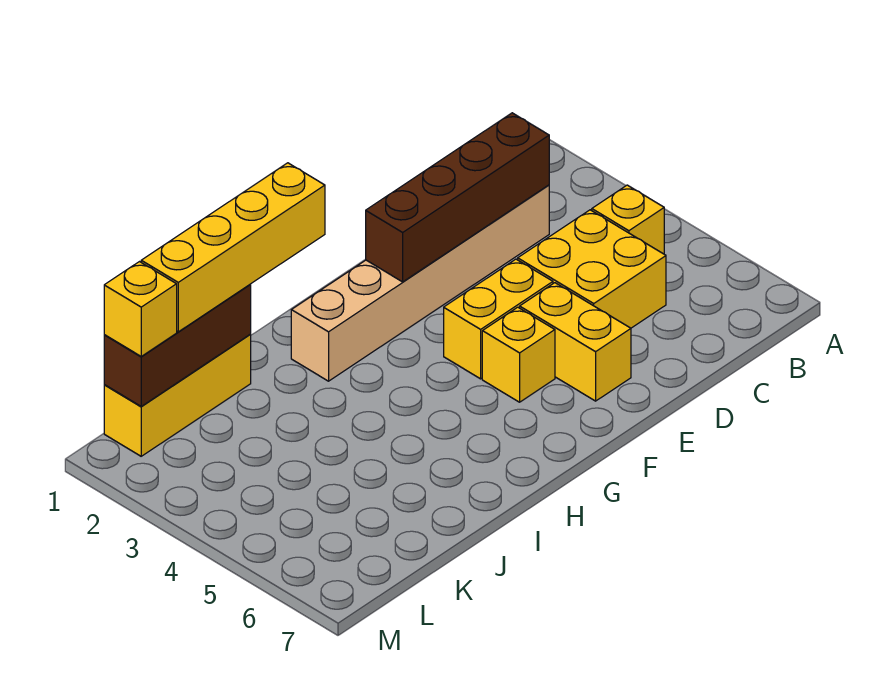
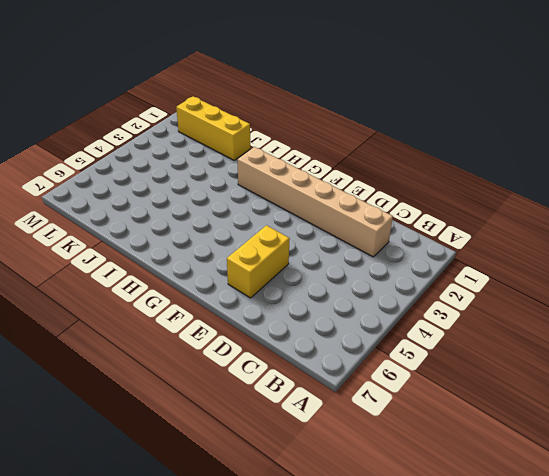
none -> yellow 1x1 brick [592,185,664,254]
none -> yellow 2x2 brick [518,210,666,328]

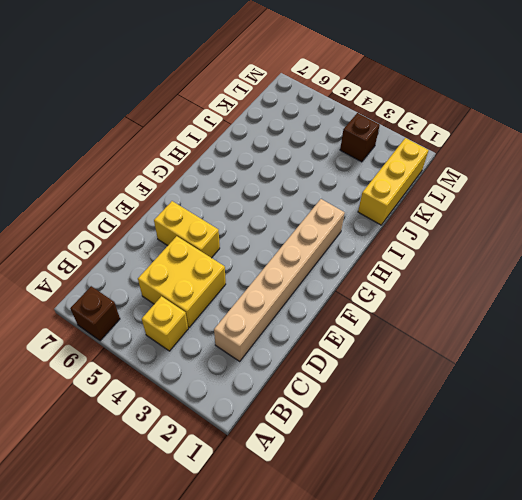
brown 1x1 brick [70,286,120,341] -> none
brown 1x1 brick [340,113,380,162] -> none
none -> yellow 1x2 brick [444,259,553,379]
none -> yellow 1x1 brick [482,307,555,402]

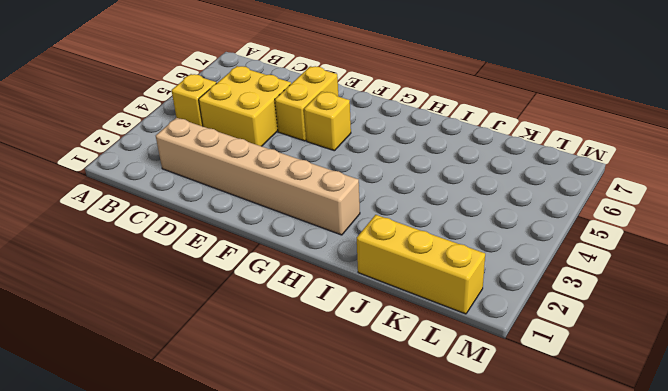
none -> yellow 1x2 brick [444,259,553,379]
none -> brown 1x4 brick [366,113,549,282]

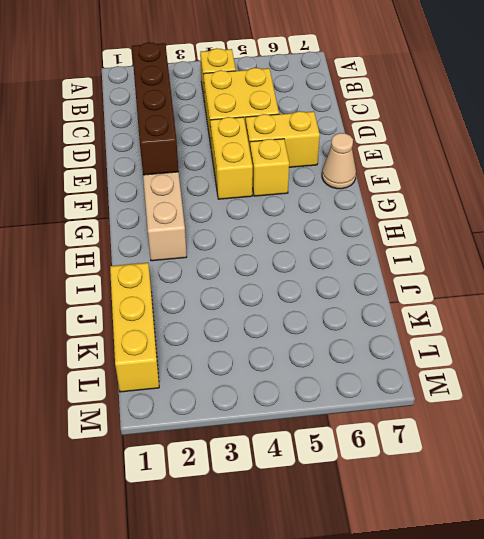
tan 1x1 cone [322,133,356,189] -> none
none -> brown 1x3 brick [104,285,251,407]
none -> yellow 1x4 brick [141,163,325,332]

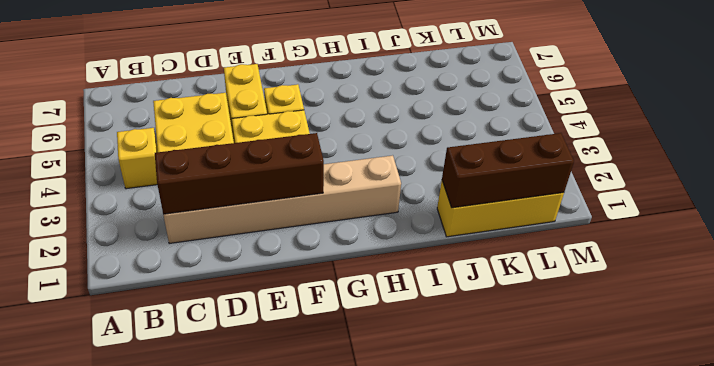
none -> yellow 1x4 brick [141,163,325,332]
none -> yellow 1x1 brick [104,262,177,356]

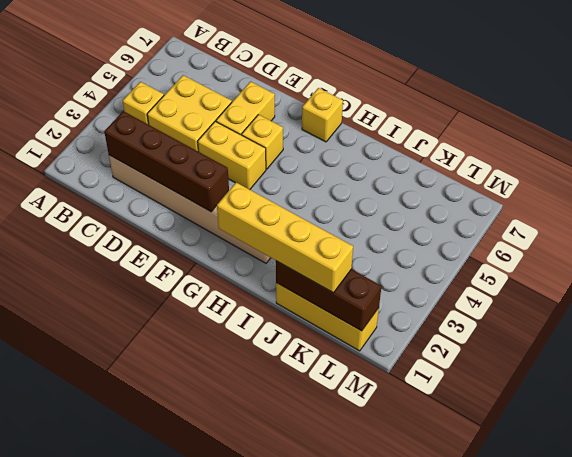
yellow 1x1 brick [302,88,343,142] -> yellow 1x1 brick moved to [104,262,177,356]

